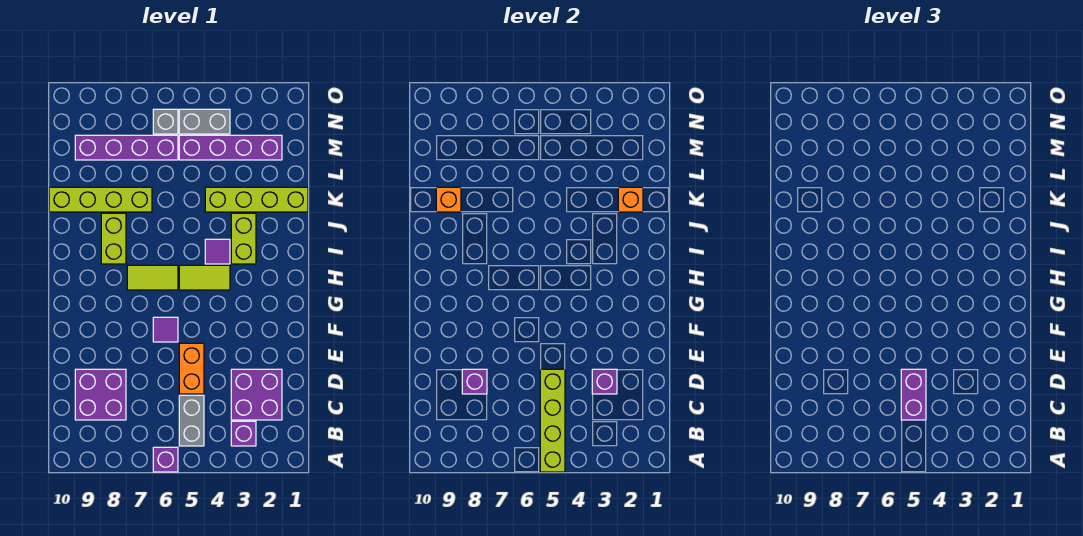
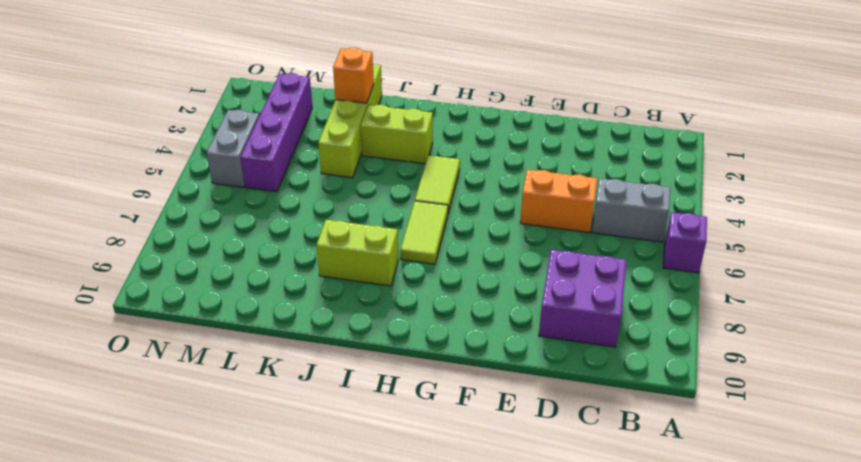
none -> purple 1x1 brick [231,421,256,446]
none -> purple 2x2 brick [231,369,282,420]
none -> purple 1x1 tile [153,317,178,342]

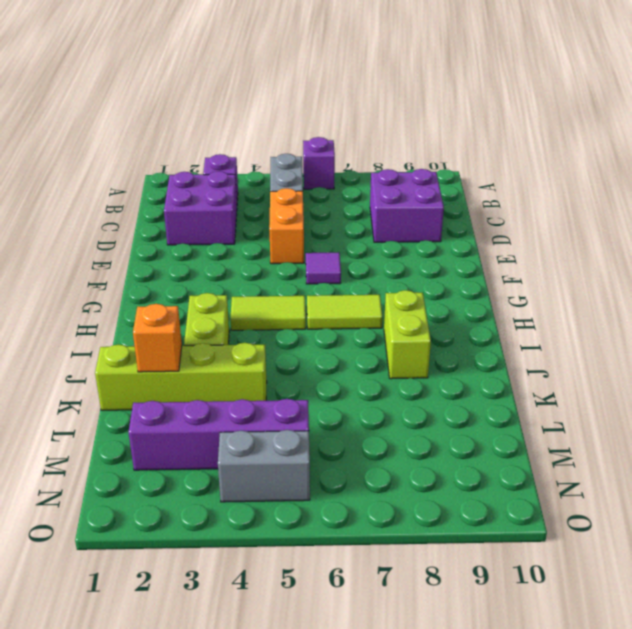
none -> purple 1x1 tile [205,239,230,264]
none -> lime 1x4 brick [49,187,152,212]
none -> purple 1x4 brick [75,135,178,160]

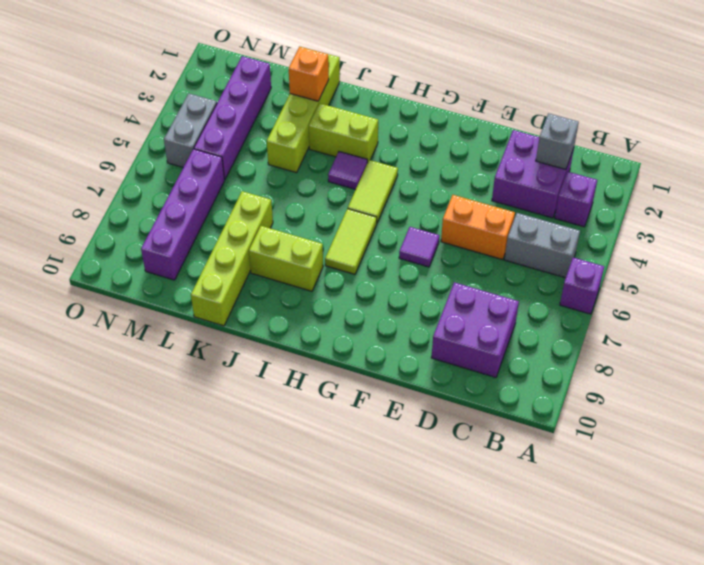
grey 1x1 brick [536,113,579,169] -> grey 1x1 brick moved to [153,109,178,134]
none -> lime 1x4 brick [540,369,565,472]
none -> purple 1x1 brick [592,369,617,394]
none -> purple 1x1 brick [462,369,487,394]

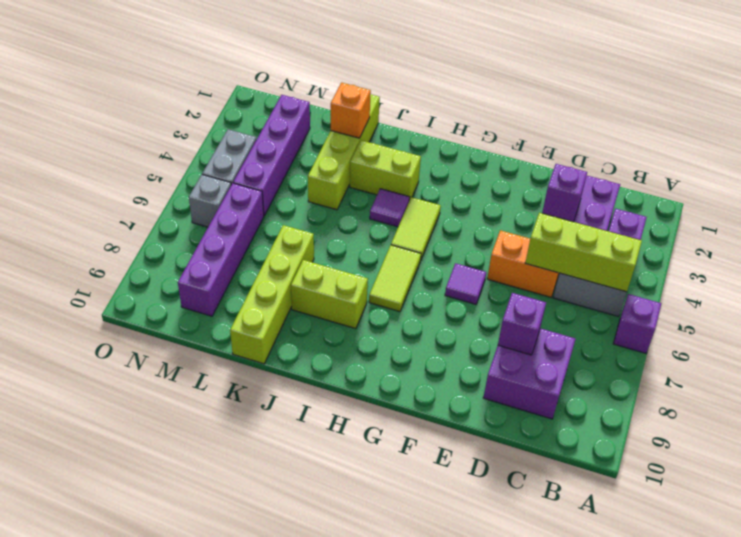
lime 1x3 brick [525,213,642,292] -> lime 1x4 brick [540,369,565,472]
none -> orange 1x1 brick [436,187,461,212]
none -> purple 1x2 brick [901,369,926,420]

